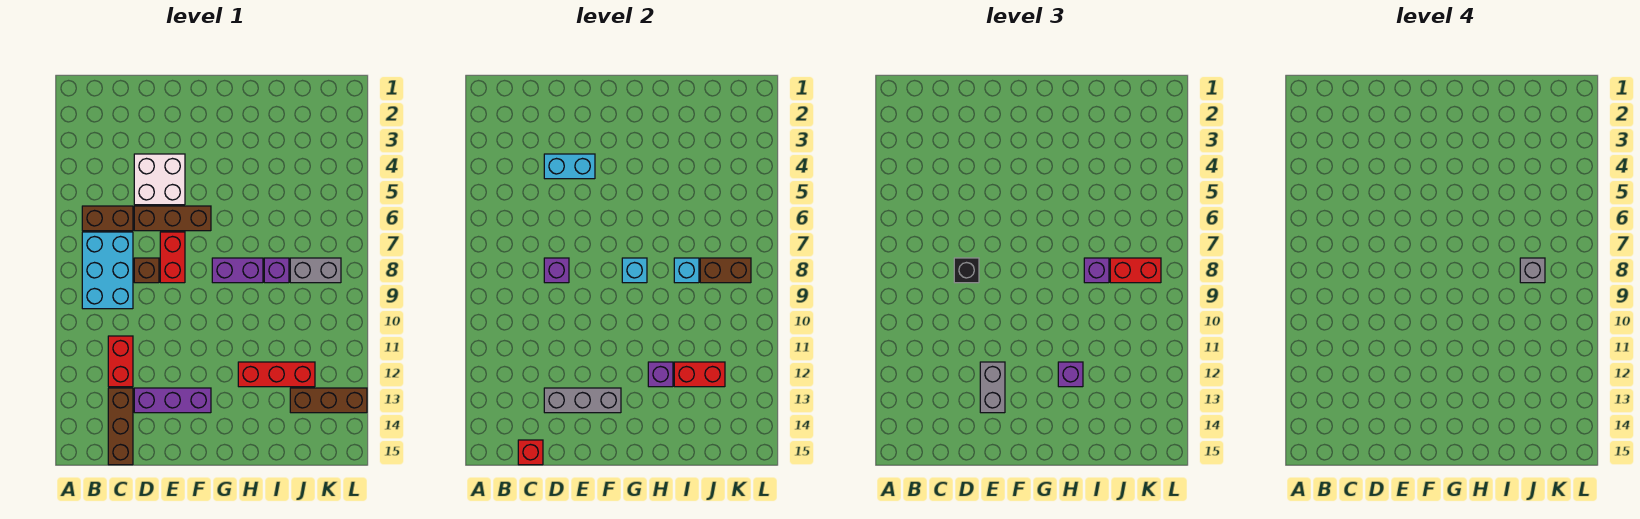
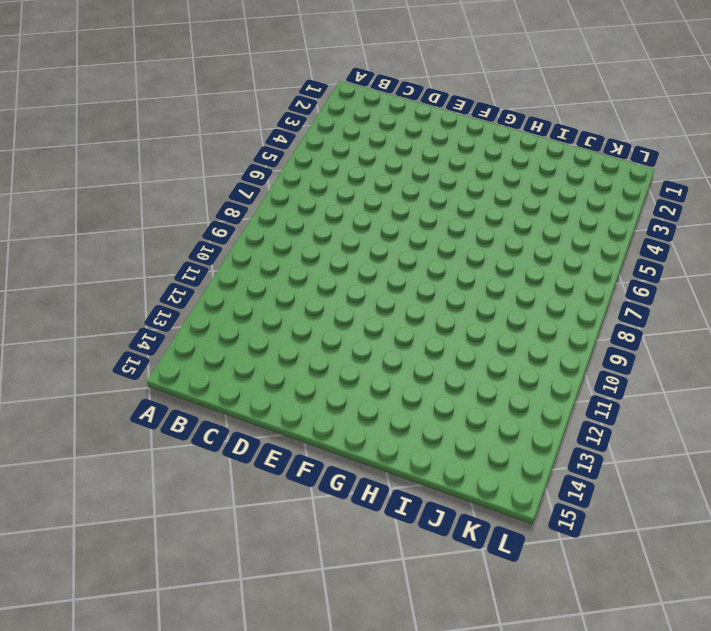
none -> brown 1x2 brick [82,206,133,231]
none -> cyan 2x3 brick [82,232,133,309]
none -> red 1x2 brick [108,336,133,387]

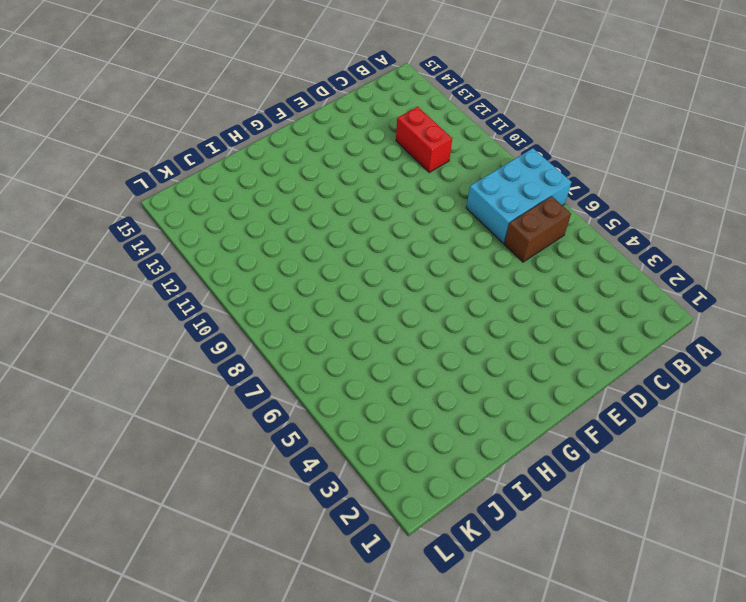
cyan 2x3 brick [466,148,572,243] -> cyan 2x3 brick turned to [82,232,133,309]
none -> brown 1x3 brick [108,388,133,465]
none -> white 2x2 brick [134,154,185,205]
none -> brown 1x3 brick [134,206,211,231]

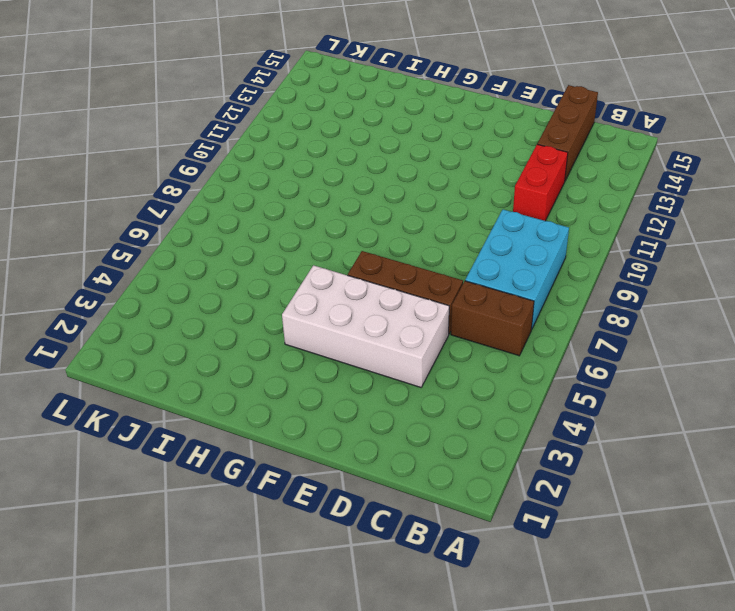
white 2x4 brick [282,265,449,387] -> white 2x2 brick [134,154,185,205]
none -> brown 1x1 brick [134,258,159,283]
none -> purple 1x3 brick [134,388,211,413]
none -> red 1x2 brick [160,232,185,283]

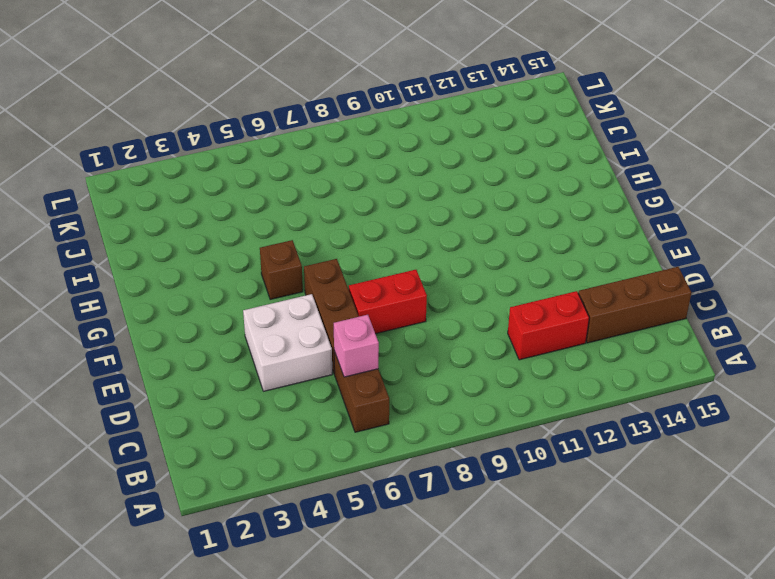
pink 1x1 brick [334,315,379,377] -> none
brown 1x1 brick [260,240,303,300] -> brown 1x1 brick moved to [134,258,159,283]
none -> cyan 2x3 brick [82,232,133,309]
none -> purple 1x3 brick [134,388,211,413]
none -> purple 1x2 brick [212,258,263,283]

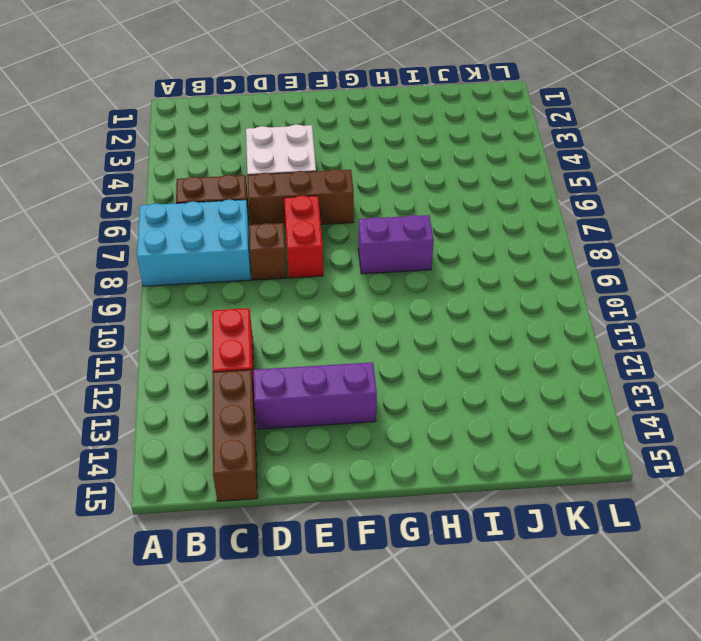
cyan 2x3 brick [137,199,251,286] -> cyan 2x3 brick turned to [82,232,133,309]
none -> red 1x3 brick [238,362,315,387]
none -> purple 1x1 brick [264,258,289,283]
none -> grey 1x2 brick [290,258,341,283]

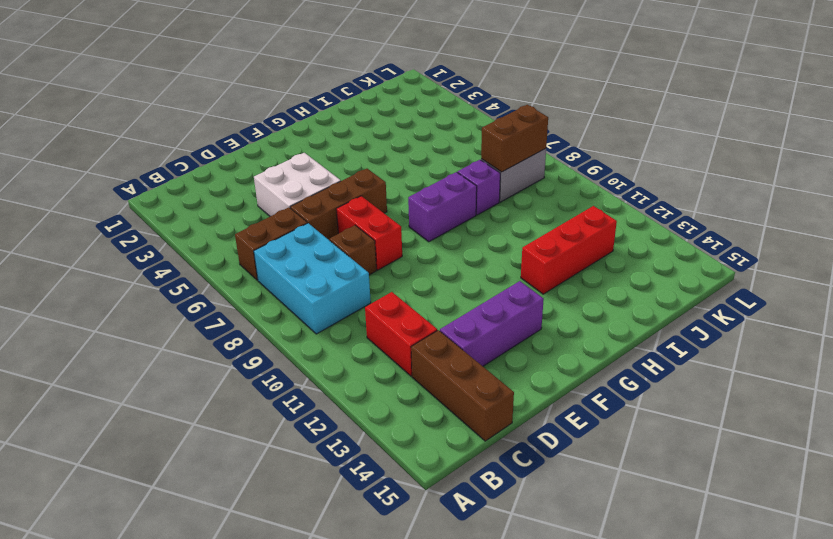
none -> brown 1x3 brick [290,388,367,413]
none -> red 1x1 brick [518,440,543,465]
none -> cyan 1x2 brick [544,154,595,179]

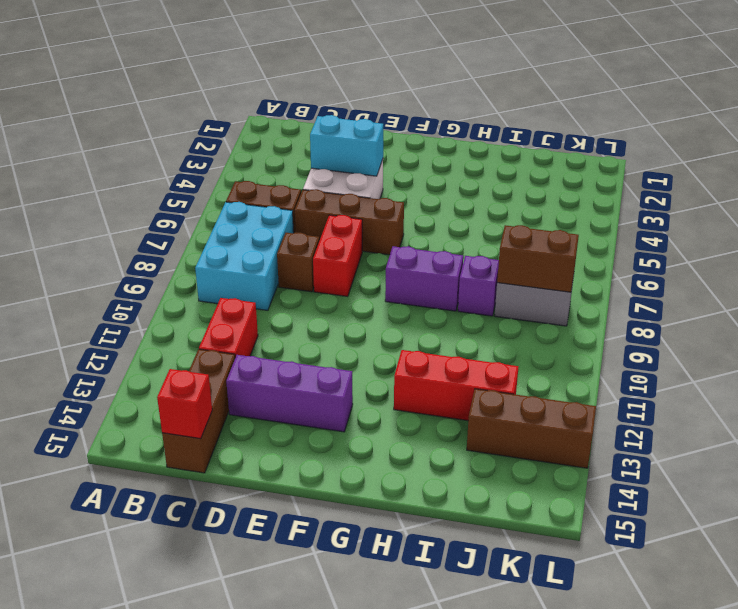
none -> purple 1x1 brick [544,258,569,283]
none -> grey 1x3 brick [544,388,621,413]
none -> cyan 1x1 brick [622,258,647,283]

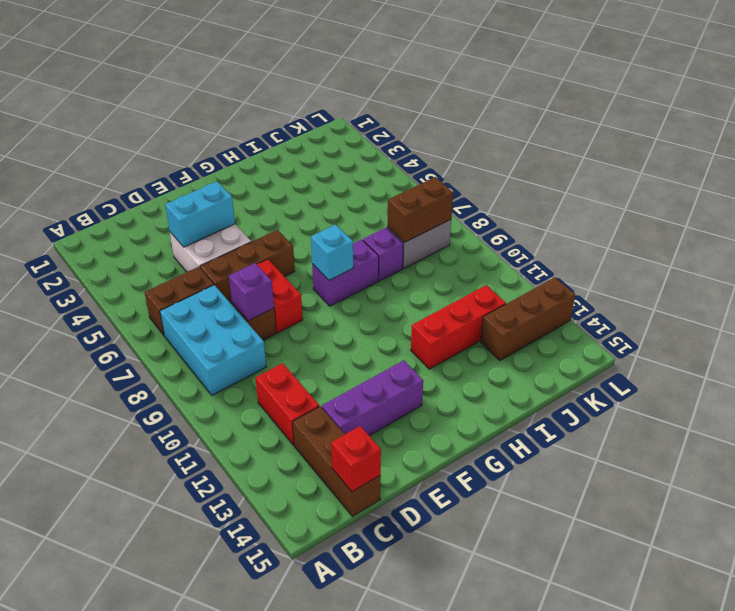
none -> grey 1x3 brick [544,388,621,413]
none -> purple 1x1 brick [648,362,673,387]
none -> cyan 1x1 brick [674,258,699,283]

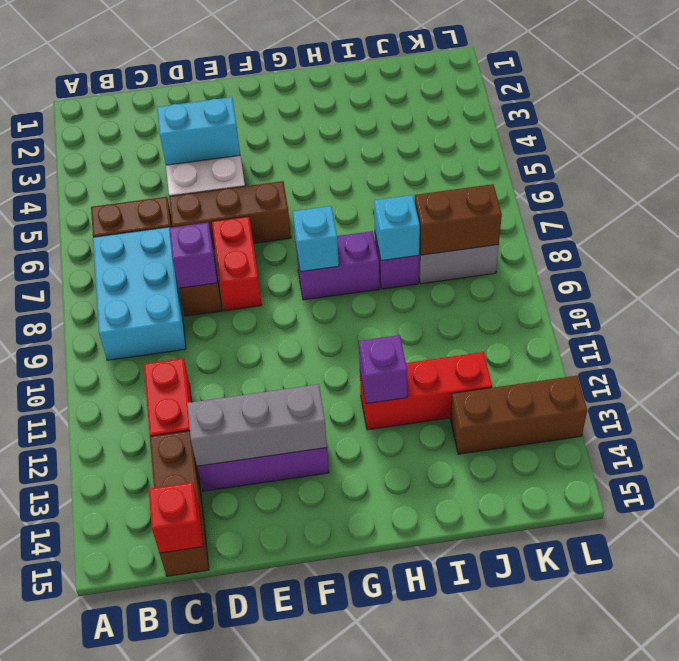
none -> red 1x2 brick [674,362,725,387]
none -> black 1x1 brick [954,258,979,283]
none -> grey 1x2 brick [980,362,1005,413]

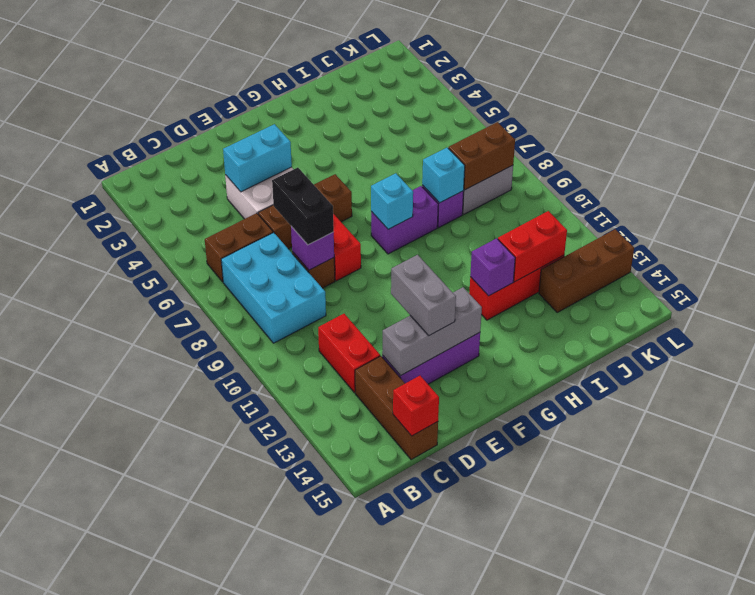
black 1x2 brick [272,168,334,245] -> black 1x1 brick [954,258,979,283]
none -> purple 1x1 brick [1058,362,1083,387]
none -> purple 1x1 brick [1084,258,1109,283]
none -> red 1x2 brick [1110,258,1161,283]

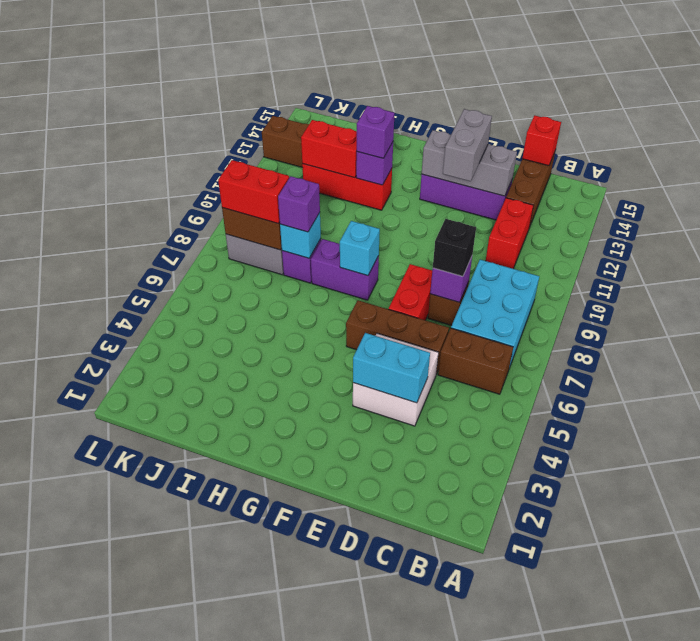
none -> grey 1x1 brick [1520,258,1545,283]

